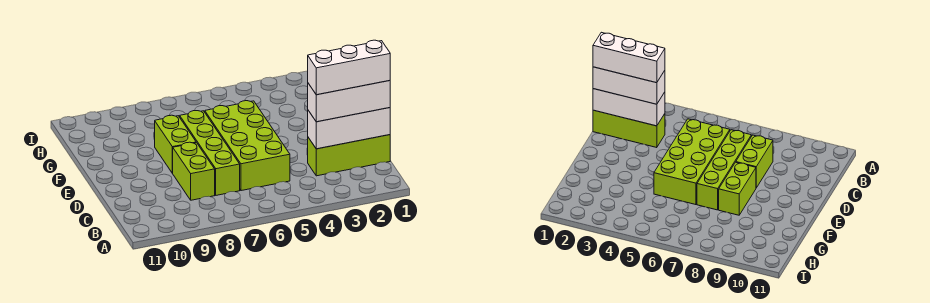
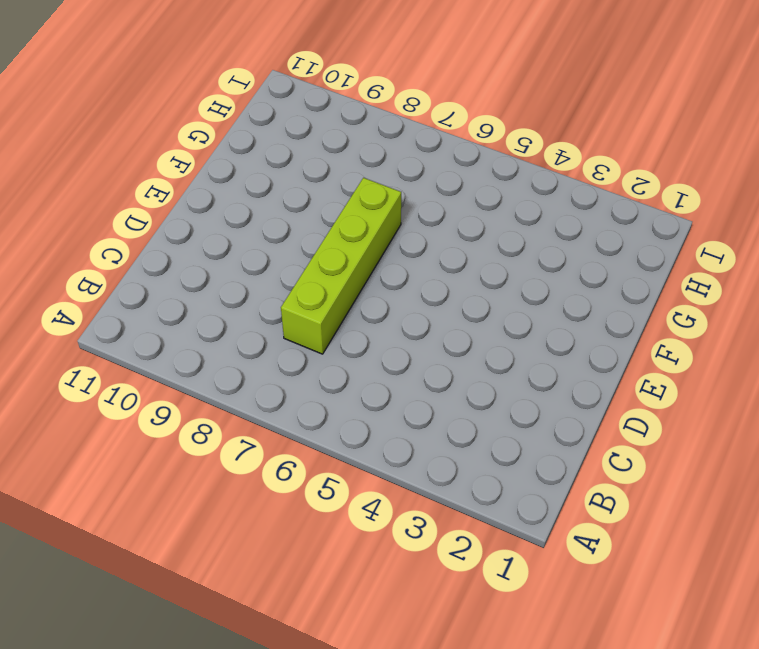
none -> lime 1x3 brick [308,135,390,176]
none -> lime 2x4 brick [205,101,290,191]

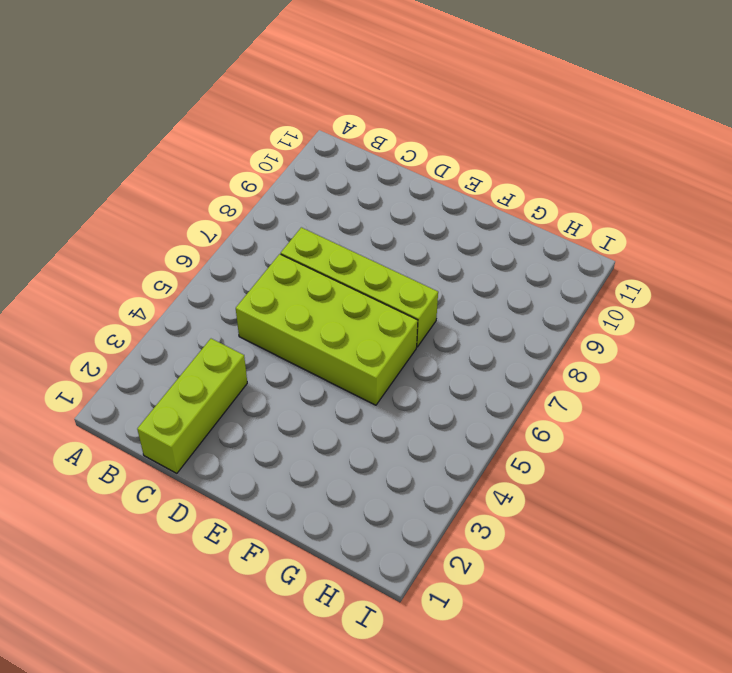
none -> lime 1x2 brick [173,142,215,200]
none -> lime 1x2 brick [155,115,196,173]

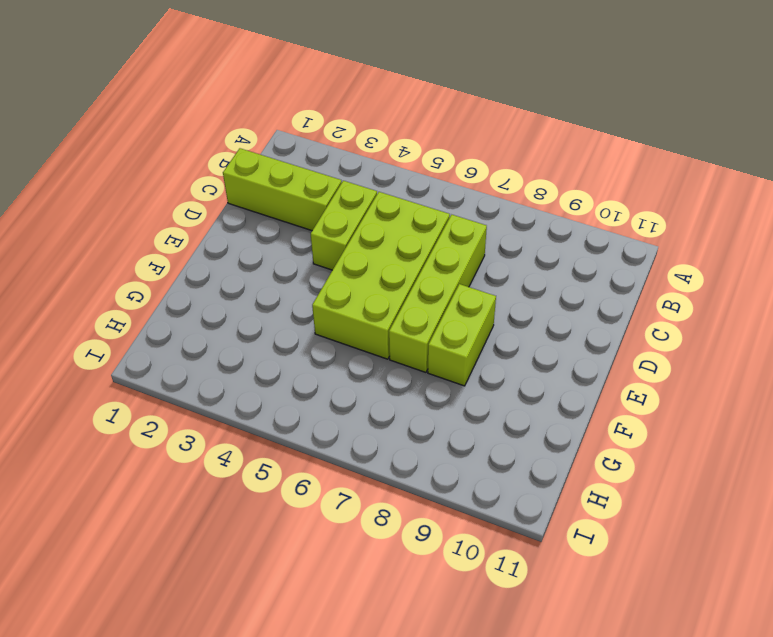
lime 1x2 brick [311,181,377,270] -> lime 1x2 brick moved to [173,142,215,200]
none -> white 1x3 brick [308,108,390,149]
none -> white 1x3 brick [308,81,390,122]

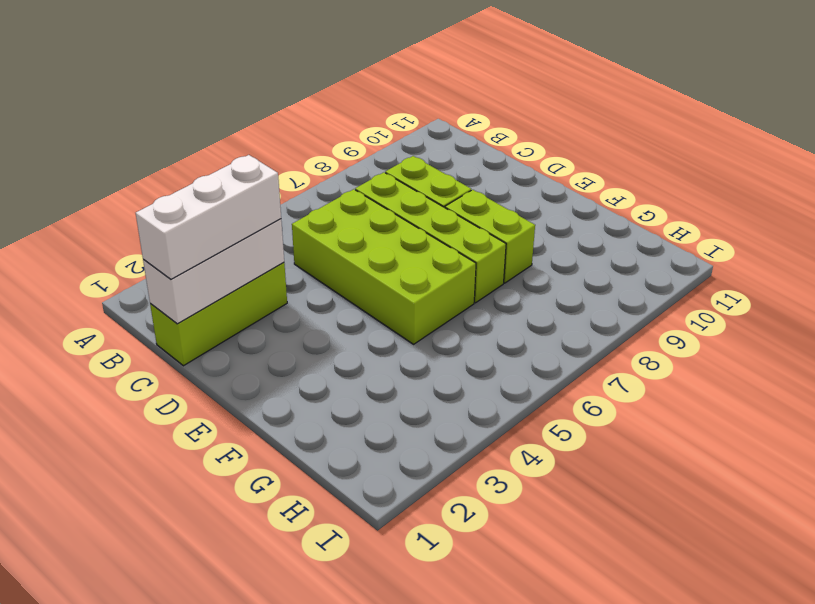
none -> white 1x3 brick [308,40,390,95]

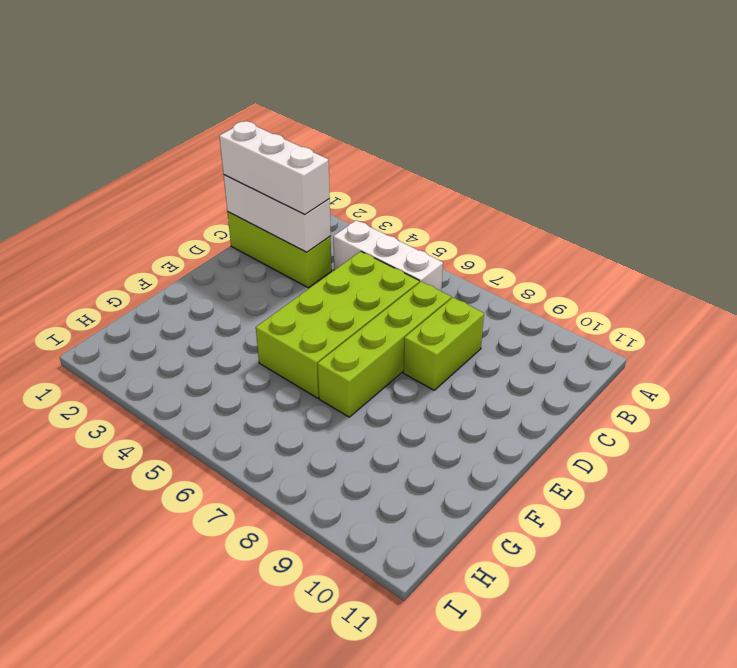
white 1x3 brick [333,220,443,291] -> white 1x3 brick moved to [308,40,390,95]
none -> lime 1x2 brick [155,115,196,173]

